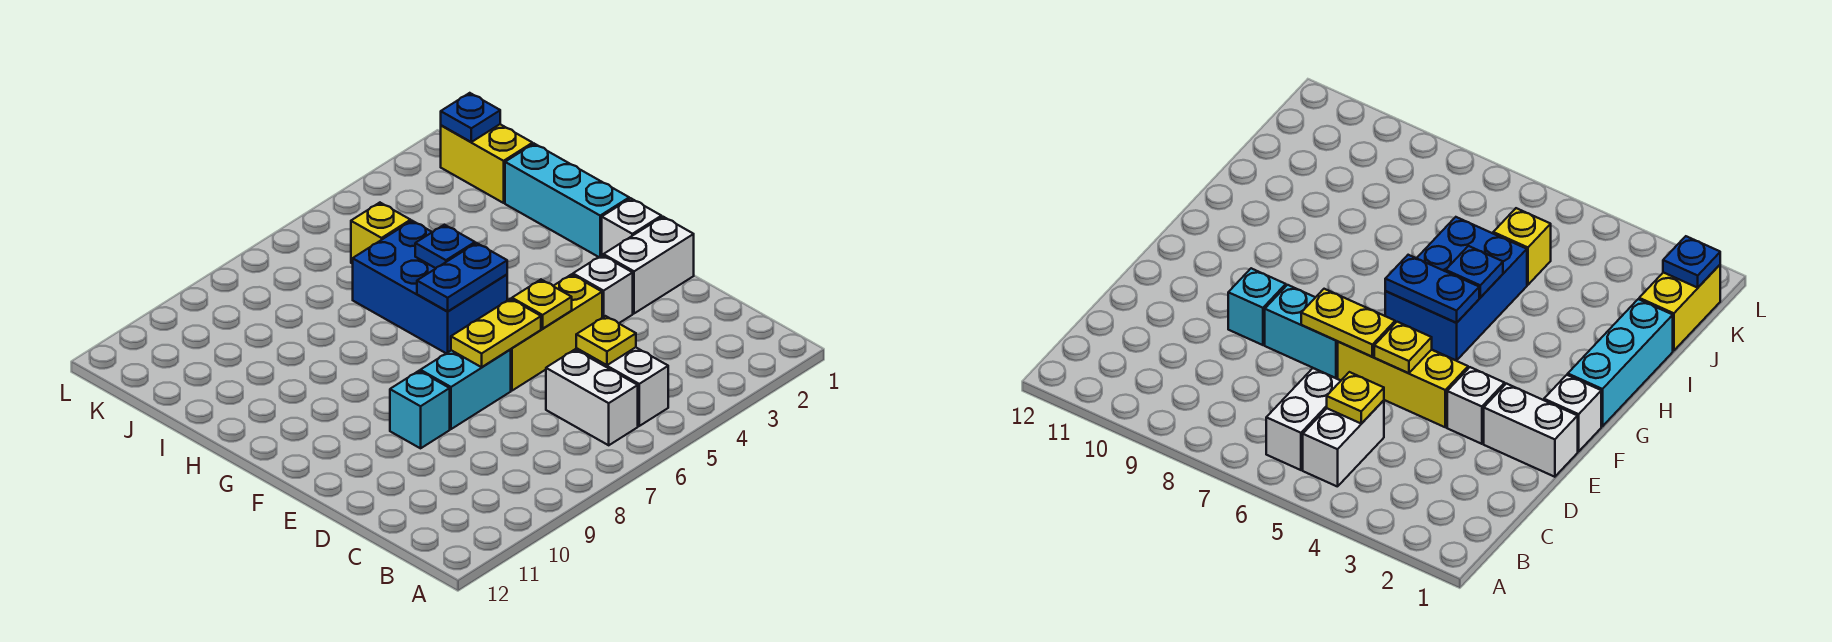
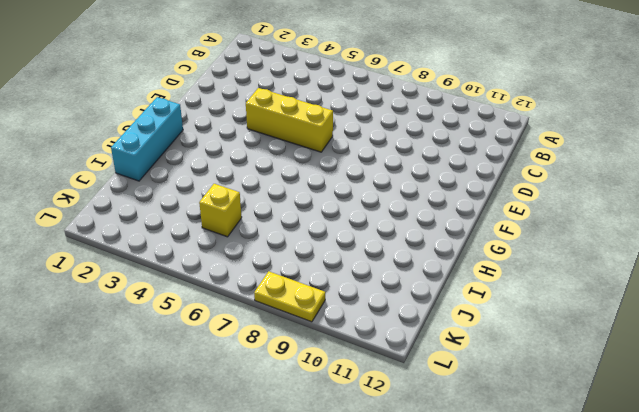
yellow 1x2 plate [254,271,325,322] -> yellow 1x2 plate moved to [451,299,541,367]
none -> white 1x2 brick [576,347,668,426]
none -> white 1x2 brick [546,350,638,445]
none -> white 1x2 brick [603,217,694,313]

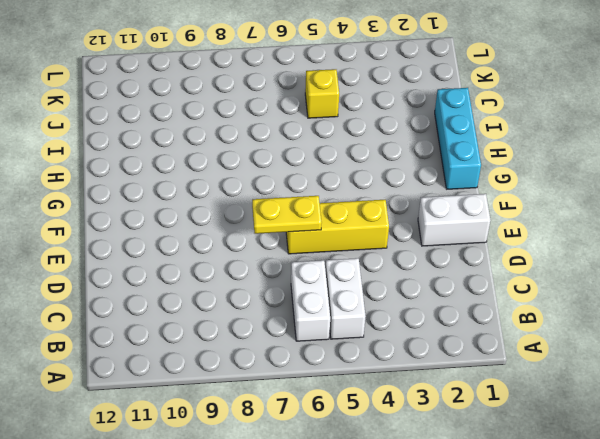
none -> white 1x1 brick [573,255,633,323]
none -> cyan 1x2 brick [420,350,511,429]
none -> cyan 1x1 brick [390,371,450,448]

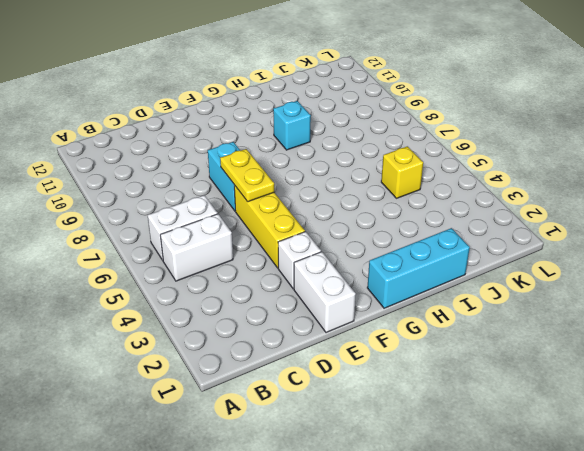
cyan 1x1 brick [273,101,311,150] -> cyan 1x1 brick moved to [390,371,450,448]
none -> white 1x1 brick [602,198,661,255]
none -> blue 2x3 brick [353,221,507,353]
none -> yellow 1x2 brick [441,124,533,203]

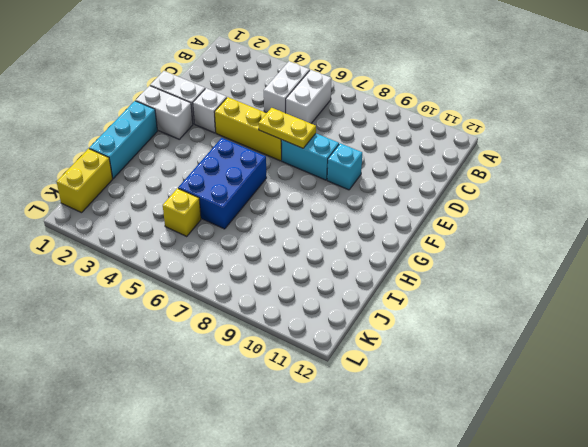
white 1x2 brick [136,86,193,139] -> white 1x1 brick [602,198,661,255]
none -> yellow 1x1 plate [576,316,636,365]
none -> yellow 1x1 plate [512,280,572,329]
none -> blue 1x2 plate [417,243,507,312]

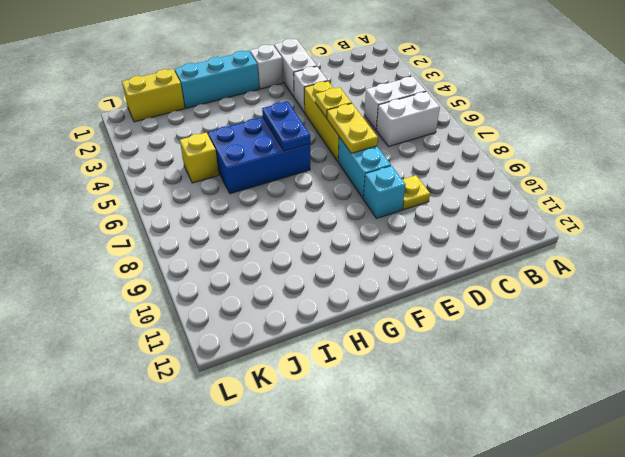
yellow 1x1 plate [402,175,430,210] -> yellow 1x1 plate moved to [576,316,636,365]
none -> blue 1x1 plate [415,225,475,268]
none -> blue 1x1 plate [441,93,500,142]

